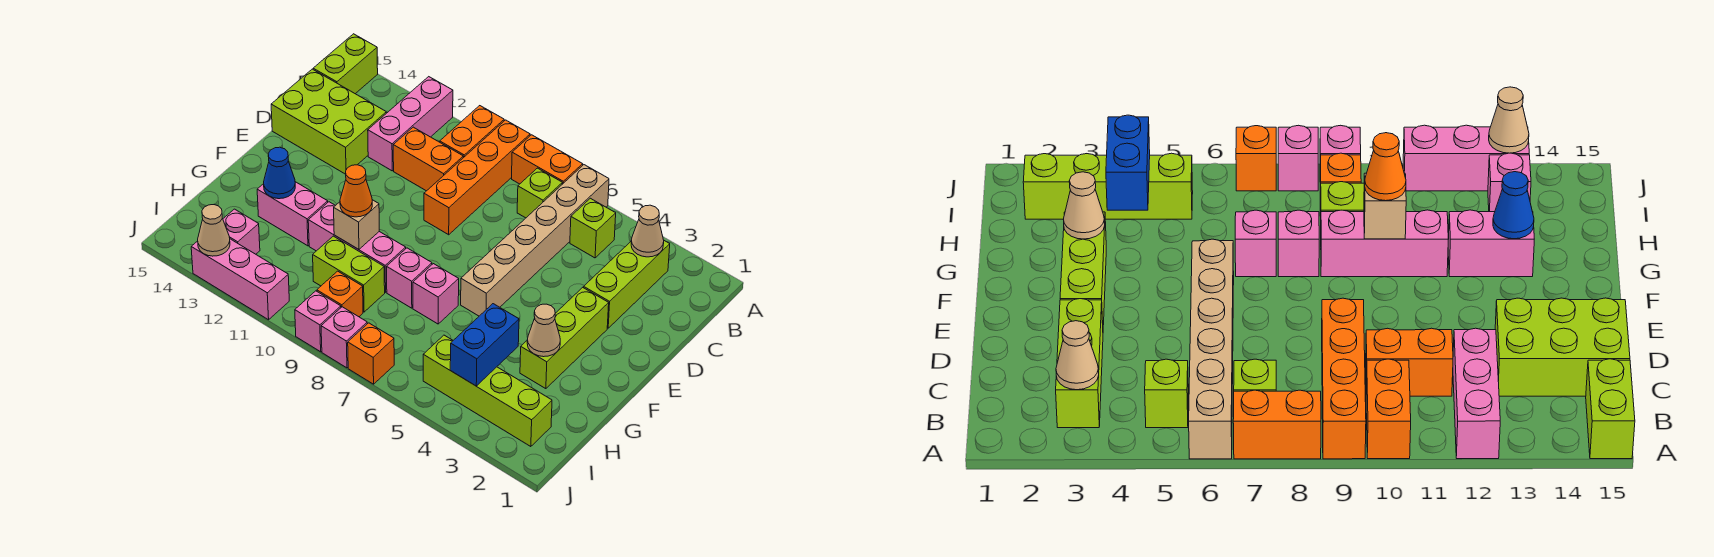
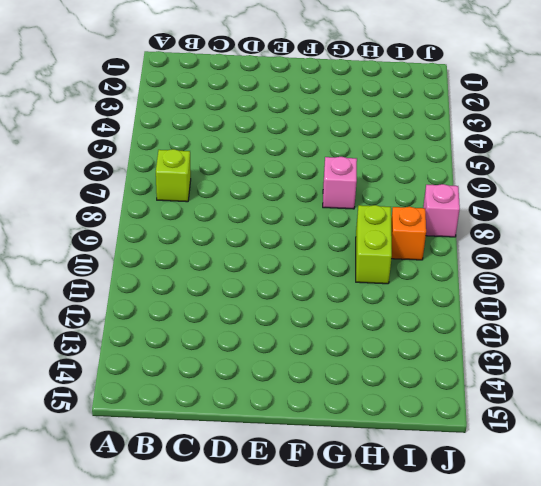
none -> tan 1x6 brick [461,165,609,316]
none -> orange 1x2 brick [512,135,583,184]
none -> orange 1x4 brick [424,120,530,235]
none -> orange 1x2 brick [440,106,504,158]

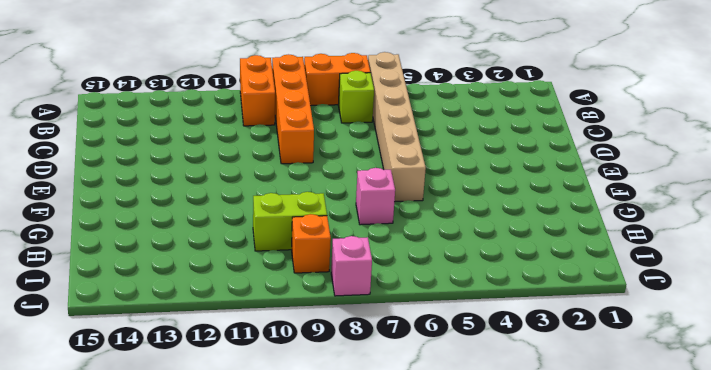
none -> pink 1x3 brick [368,77,453,171]
none -> lime 1x2 brick [313,34,378,94]
none -> lime 1x3 brick [584,241,670,328]
none -> lime 1x1 brick [570,198,616,258]

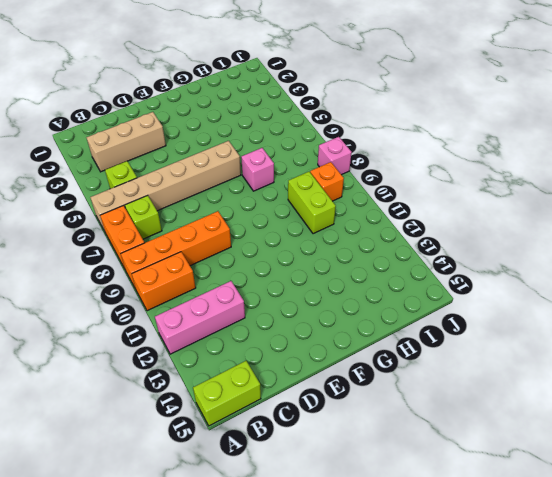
tan 1x3 brick [86,112,166,172] -> lime 1x3 brick [584,241,670,328]
none -> orange 1x2 brick [393,127,463,191]
none -> lime 2x3 brick [271,69,386,174]
none -> lime 1x3 brick [520,287,609,389]
none -> pink 1x1 brick [387,248,432,308]

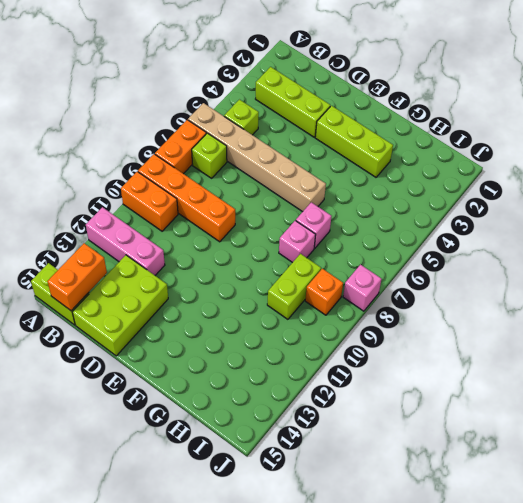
orange 1x2 brick [47,243,107,311] -> orange 1x2 brick moved to [393,127,463,191]
none -> pink 1x3 brick [308,202,406,292]
none -> pink 1x2 brick [257,182,328,246]
none -> lime 1x4 brick [423,335,552,447]
none -> pink 1x1 brick [223,209,260,254]

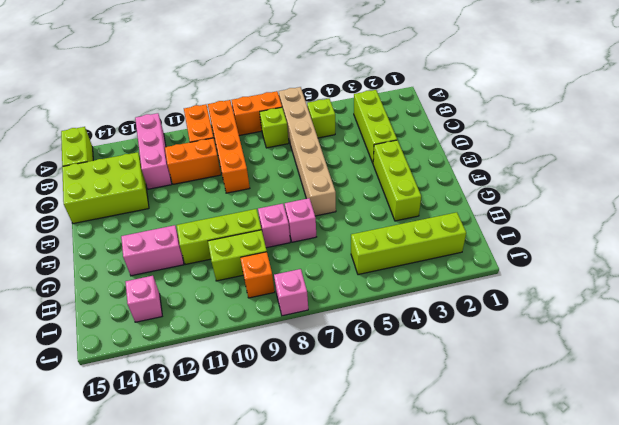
lime 1x3 brick [177,209,261,264] -> pink 1x3 brick [308,202,406,292]
none -> orange 1x1 brick [348,323,394,384]
none -> pink 1x1 brick [295,291,341,352]
none -> pink 1x3 brick [191,239,289,320]
none -> tan 1x1 cone [631,205,664,257]

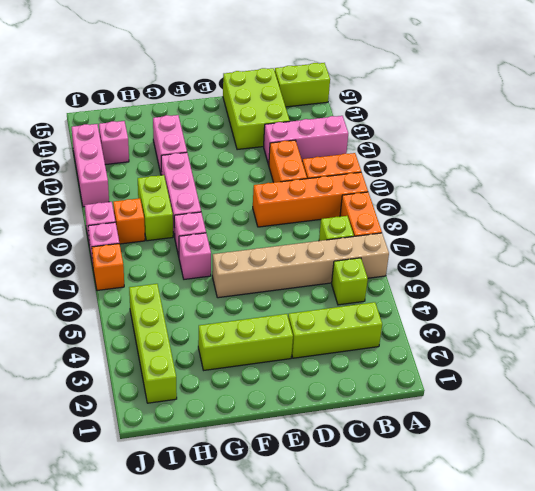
none -> tan 1x1 cone [631,205,664,257]
none -> tan 1x1 cone [527,304,560,357]
none -> tan 1x1 brick [334,200,379,249]
none -> blue 1x1 cone [264,147,295,199]

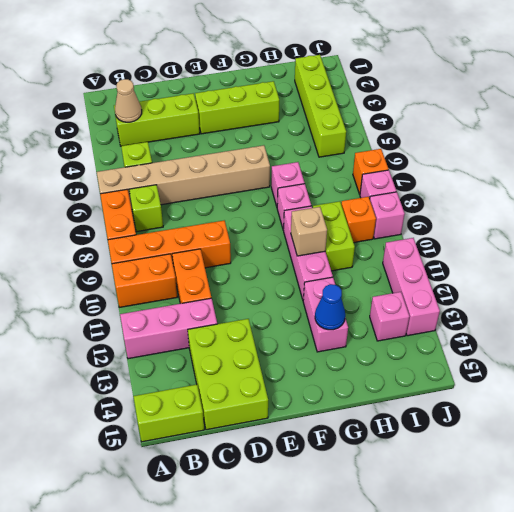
none -> tan 1x1 cone [527,304,560,357]
none -> blue 1x2 brick [450,304,519,386]
none -> tan 1x1 cone [198,205,230,256]
none -> orange 1x1 cone [340,165,372,217]

